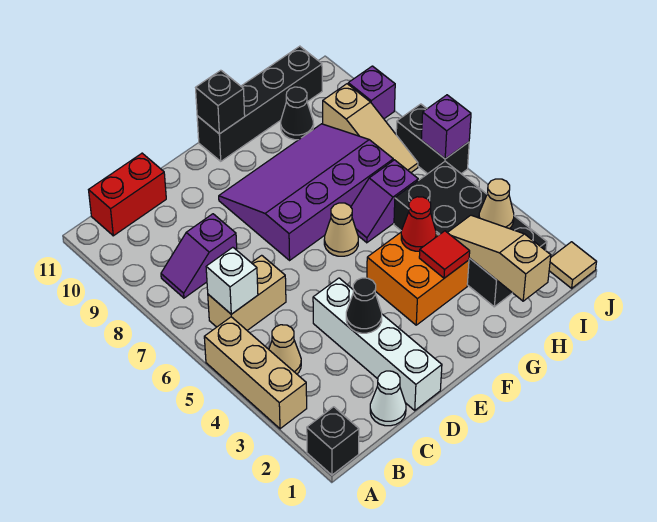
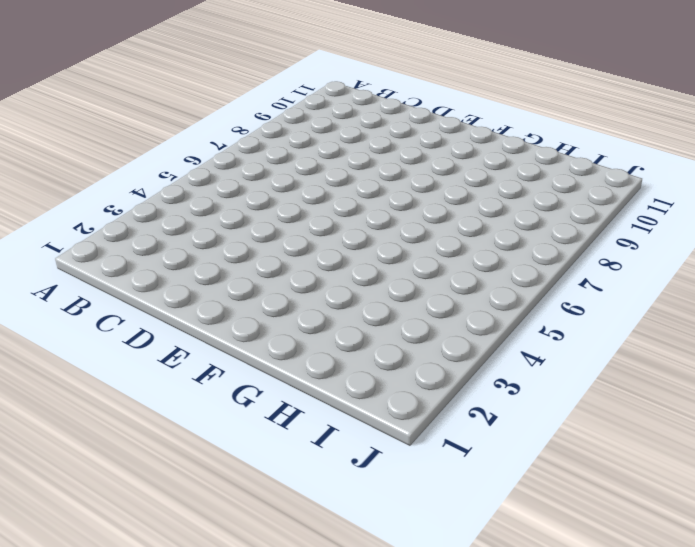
none -> black 1x1 brick [307,407,359,475]
none -> tan 1x3 brick [204,317,307,429]
none -> tan 1x1 cone [269,325,301,374]

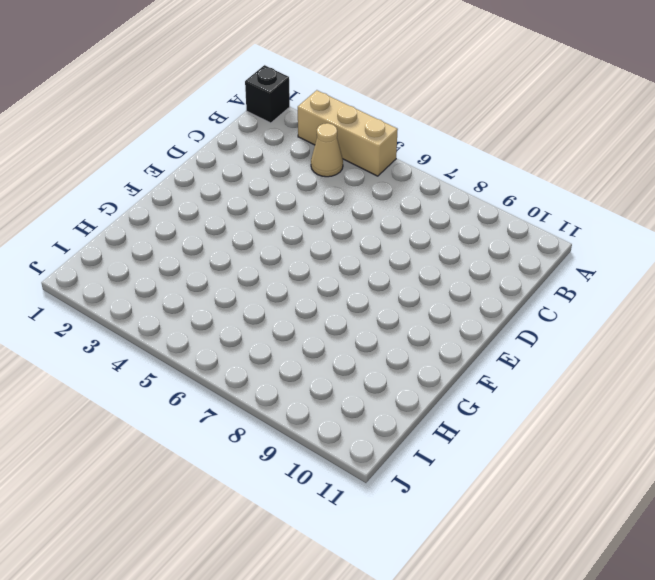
none -> tan 1x2 brick [208,255,286,330]
none -> purple 1x2 slope [161,214,237,298]
none -> red 1x2 brick [89,153,166,236]

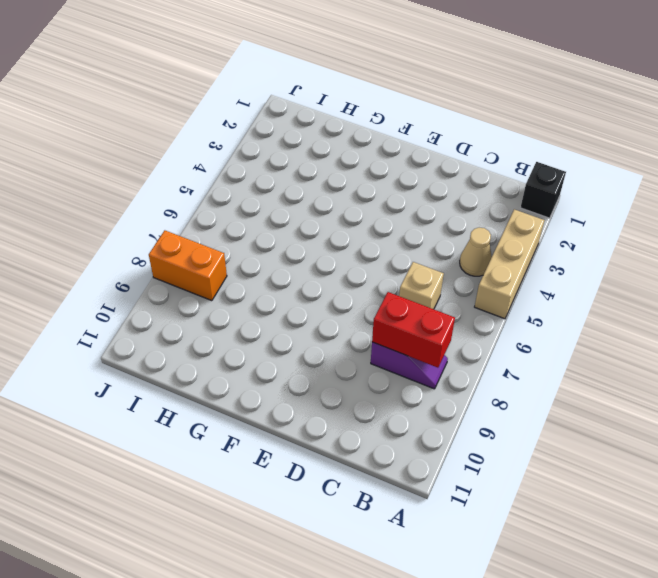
red 1x2 brick [372,292,455,368] -> red 1x2 brick moved to [89,153,166,236]
tan 1x1 brick [399,262,444,309] -> tan 1x2 brick [208,255,286,330]
orange 1x2 brick [149,230,227,301] -> tan 1x3 slope [323,84,418,173]
none -> white 1x1 cone [370,371,406,426]
none -> white 1x4 brick [313,278,442,410]
none -> purple 3x4 slope [219,124,393,260]

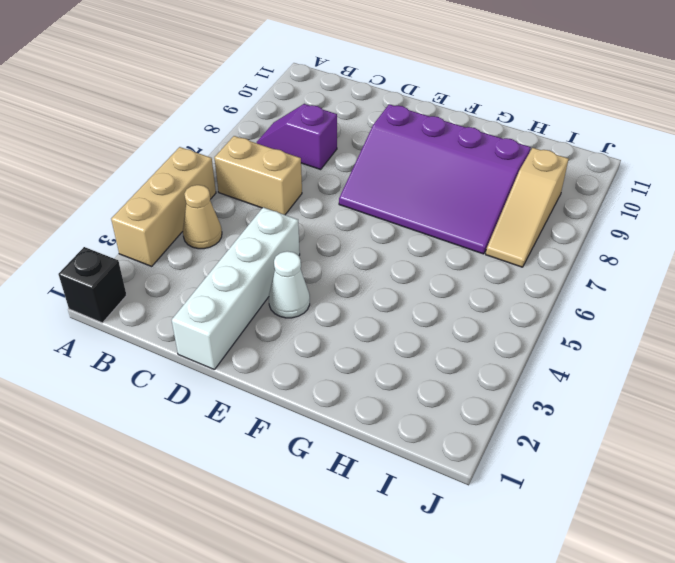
white 1x1 cone [269,251,310,318] -> white 1x1 cone moved to [370,371,406,426]
purple 3x4 slope [339,104,531,254] -> purple 3x4 slope turned to [219,124,393,260]
none -> red 1x2 brick [89,153,166,236]
none -> orange 2x2 brick [367,233,469,325]
none -> tan 1x1 cone [324,203,358,256]

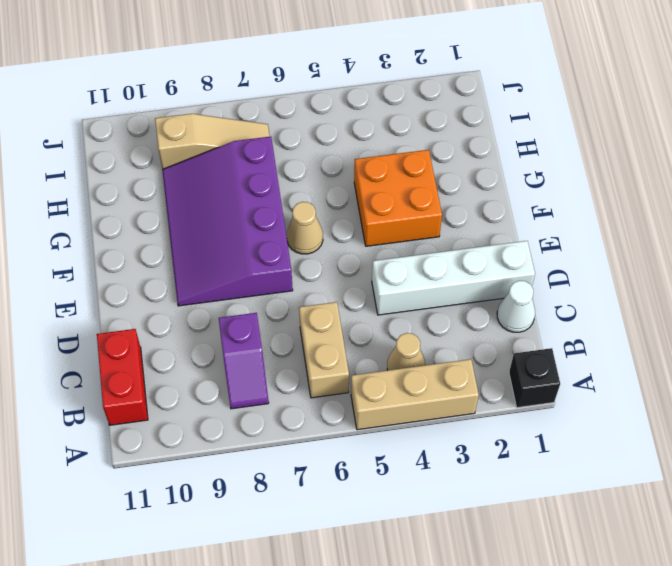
none -> black 1x4 brick [197,46,322,161]
none -> purple 1x2 slope [351,160,418,243]
none -> black 2x4 brick [394,161,547,307]

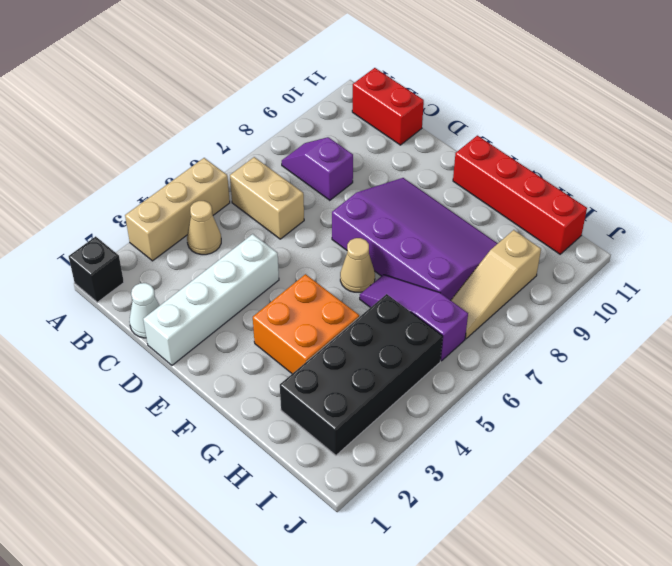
red 1x4 brick [453,136,587,254] -> black 1x4 brick [197,46,322,161]
purple 1x3 slope [360,275,468,361] -> purple 1x2 slope [351,160,418,243]
none -> black 1x1 cone [281,87,314,140]
none -> tan 1x1 tile [549,242,596,288]
none -> black 1x2 brick [396,104,469,174]

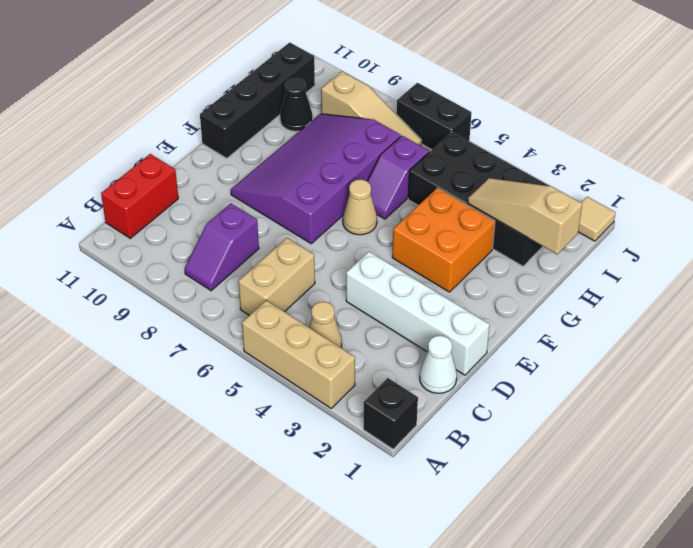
none -> purple 1x1 brick [348,66,395,119]
none -> white 1x1 brick [206,247,258,314]
none -> black 1x1 cone [346,278,382,333]

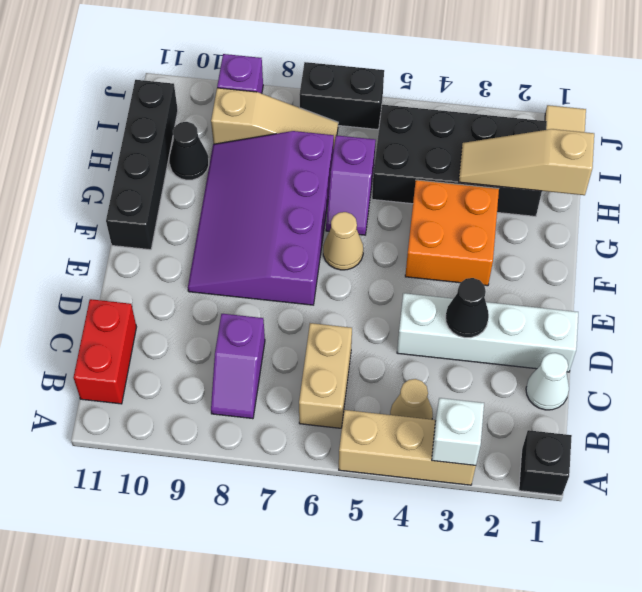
white 1x1 brick [432,398,484,465] -> white 1x1 brick moved to [206,247,258,314]
none -> black 1x1 brick [196,70,245,134]
none -> red 1x1 tile [419,231,470,278]
none -> red 1x1 cone [401,197,436,251]

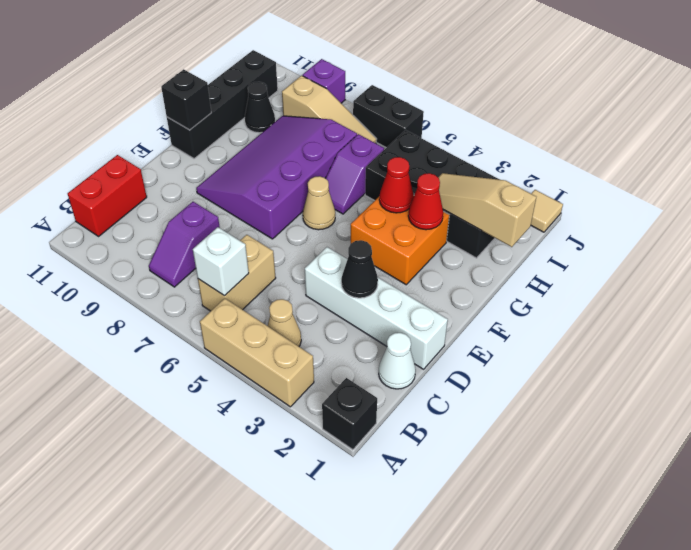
red 1x1 cone [408,173,443,230] -> red 1x1 tile [419,231,470,278]
none -> tan 1x1 cone [479,179,514,229]
none -> purple 1x1 brick [421,95,471,159]

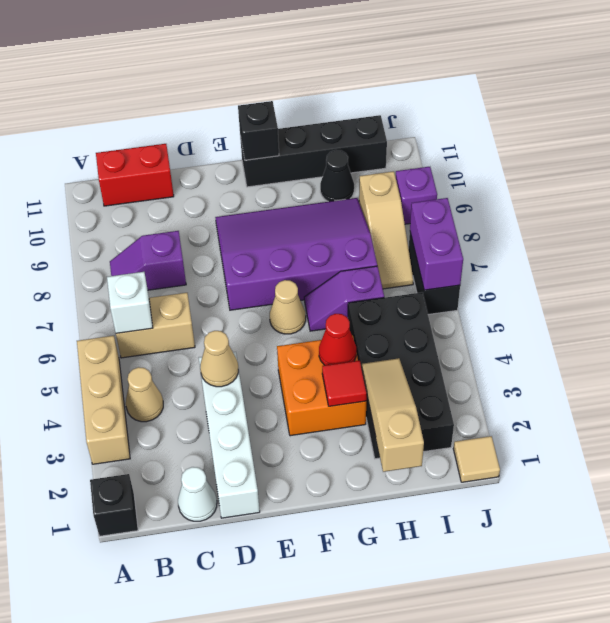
tan 1x1 cone [200,331,238,387] -> tan 1x1 cone moved to [479,179,514,229]
purple 1x2 brick [410,198,463,290] -> purple 1x1 brick [421,95,471,159]
none -> black 1x1 cone [346,278,382,333]

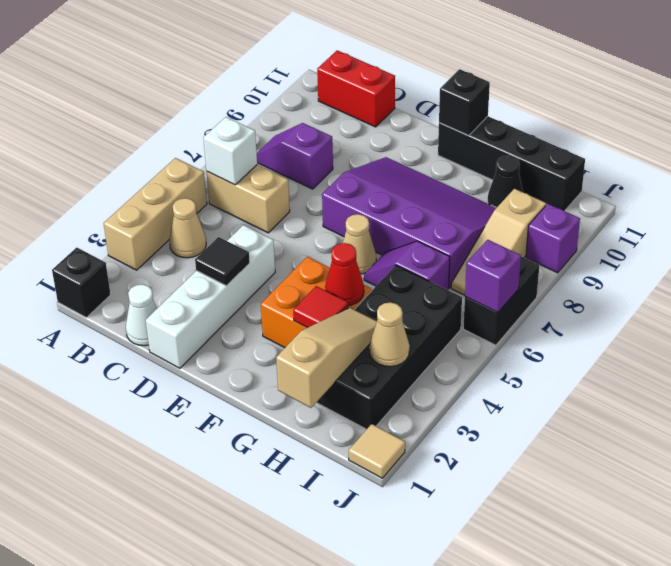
black 1x1 tile [195,237,250,286] -> black 1x1 cone [346,278,382,333]

